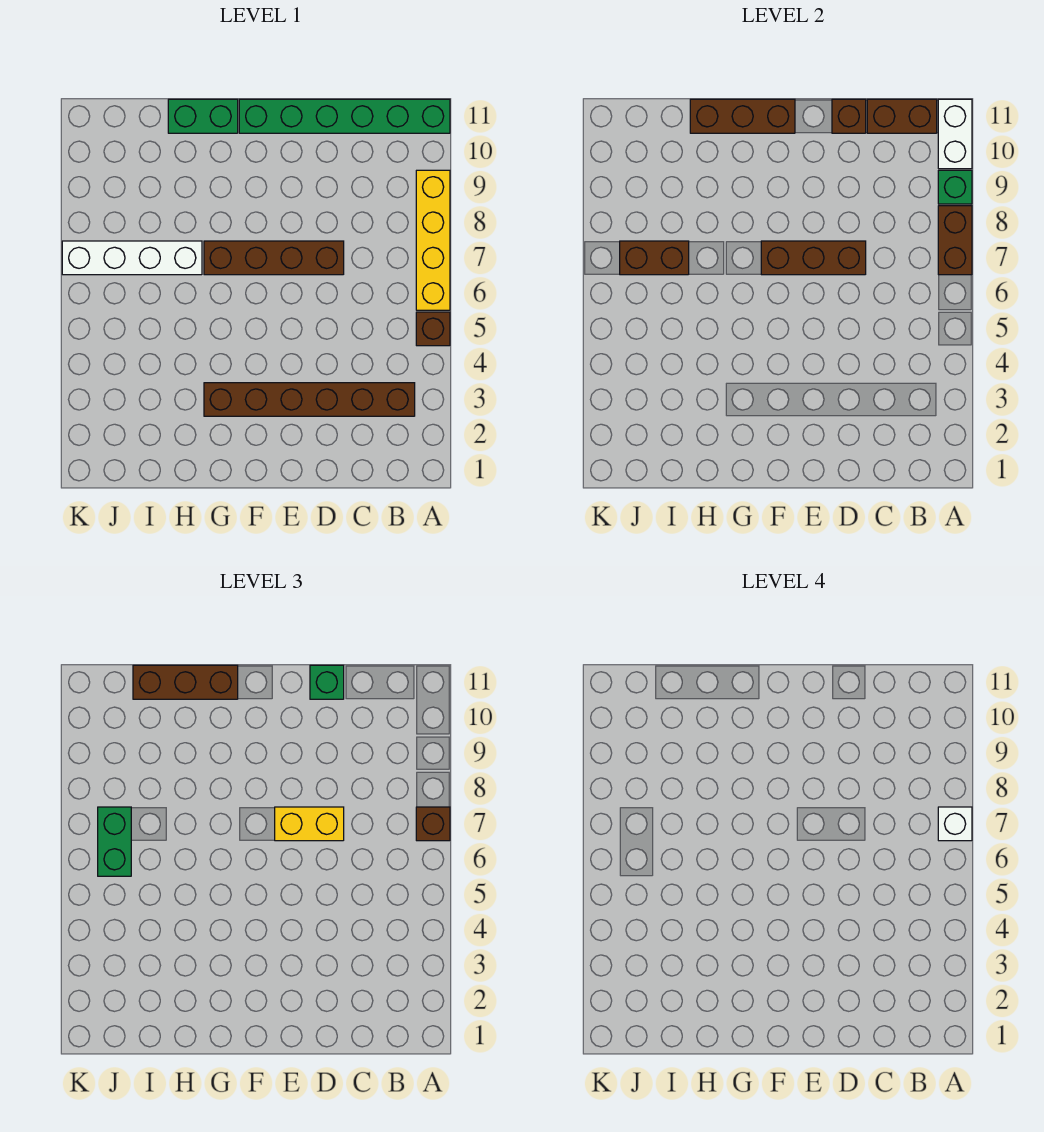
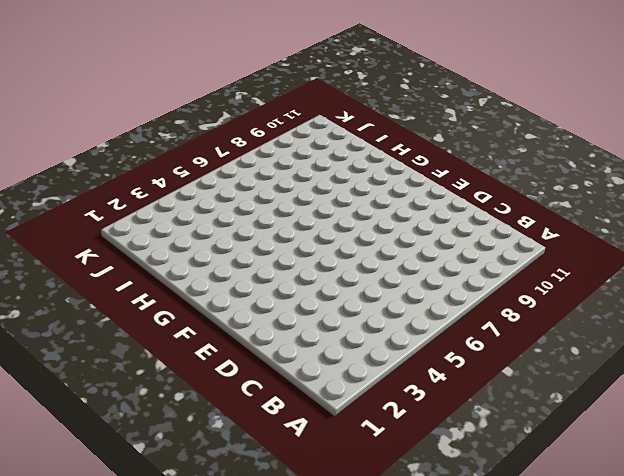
none -> brown 1x1 brick [416,312,450,346]
none -> yellow 1x4 brick [416,170,450,310]
none -> green 1x6 brick [239,99,450,133]

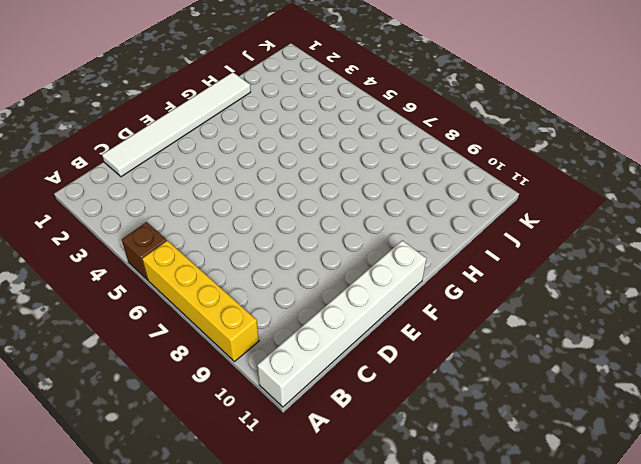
white 1x6 brick [257,240,427,407] -> green 1x6 brick [239,99,450,133]
white 1x6 tile [102,72,251,177] -> none
none -> brown 1x6 brick [204,383,415,416]
none -> brown 1x4 brick [204,241,344,275]
none -> green 1x2 brick [168,99,238,133]

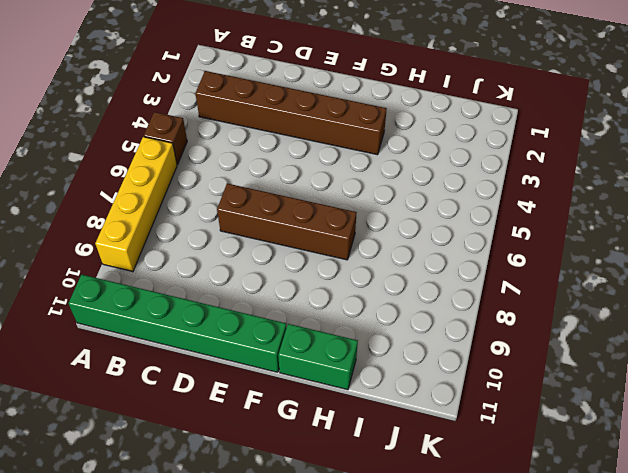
none -> white 1x4 brick [62,241,202,275]
none -> brown 1x2 brick [938,206,972,275]
none -> green 1x1 brick [938,170,972,204]

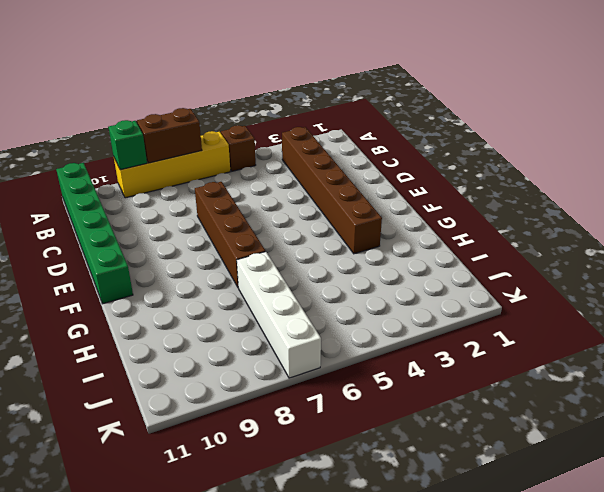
none -> green 1x2 brick [168,99,238,133]
none -> white 1x2 brick [938,99,972,169]
none -> brown 1x2 brick [867,99,937,133]

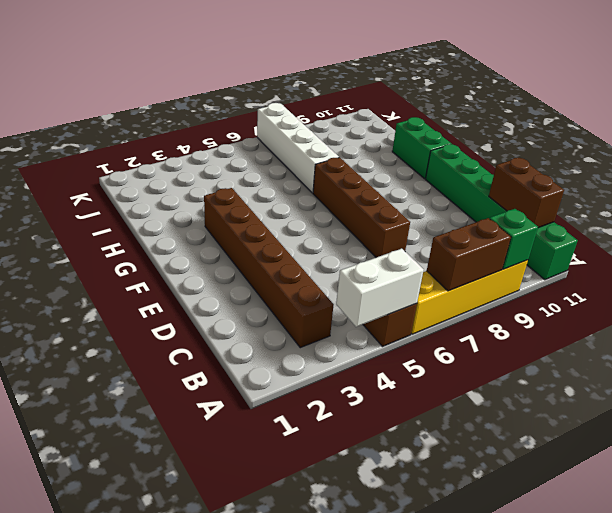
white 1x2 brick [336,249,424,327] -> white 1x2 brick moved to [938,99,972,169]
none -> brown 1x3 brick [761,241,866,275]
none -> brown 1x1 brick [832,99,866,133]
none -> brown 1x3 brick [690,99,795,133]

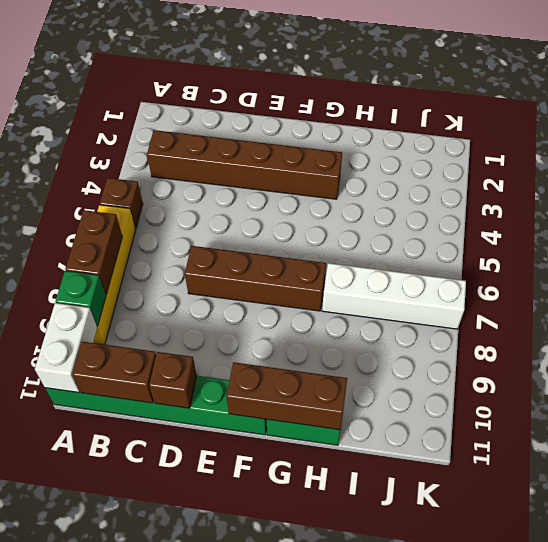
none -> brown 1x3 brick [761,241,866,275]
none -> brown 1x2 brick [620,241,689,275]
none -> brown 1x1 brick [416,807,450,841]

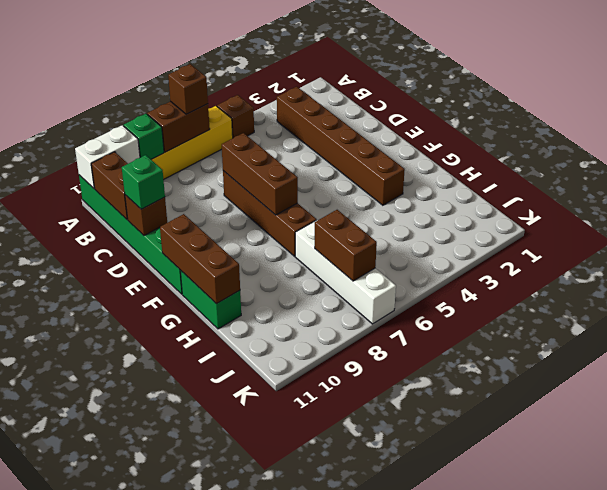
none -> yellow 1x2 brick [275,807,344,841]
none -> brown 1x3 brick [133,665,238,699]
none -> green 1x2 brick [98,807,131,876]

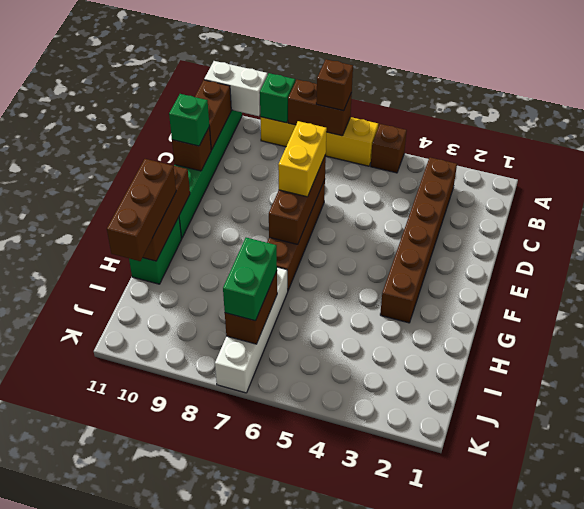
green 1x2 brick [223,238,277,321] -> green 1x2 brick turned to [98,807,131,876]
none -> white 1x1 brick [938,807,972,841]

